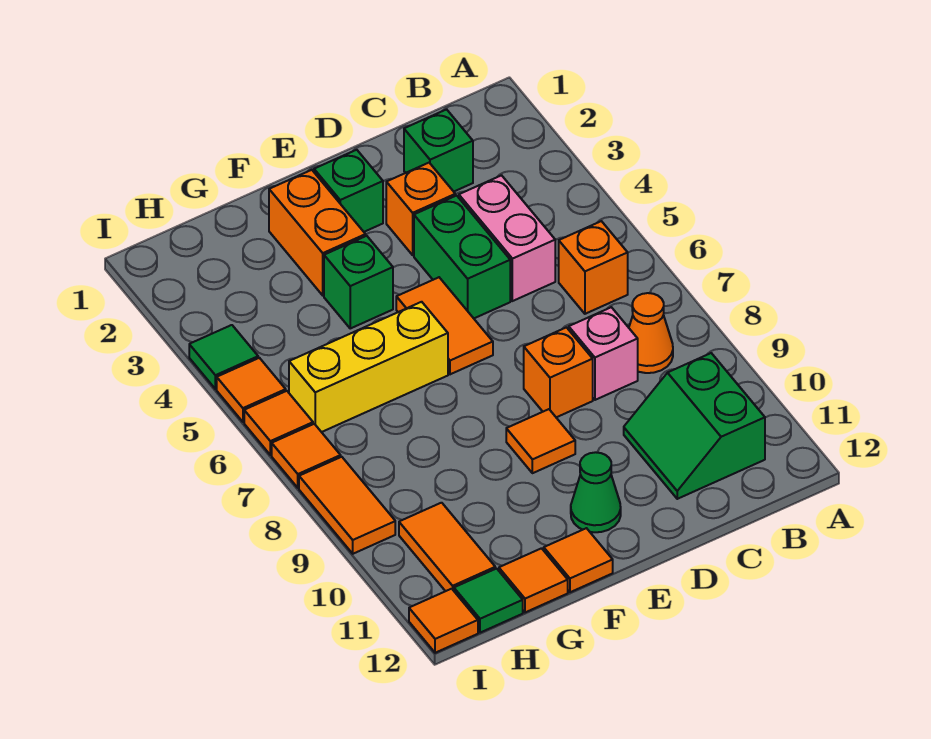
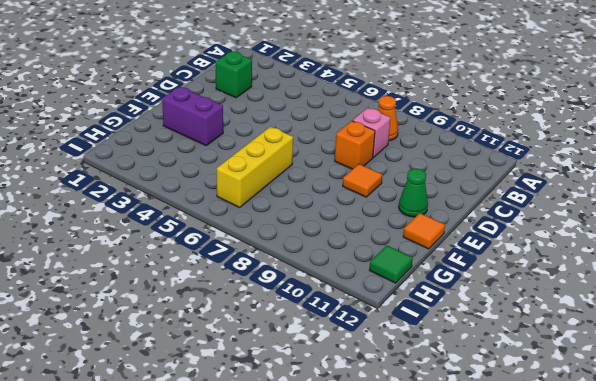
purple 1x2 brick [162,86,223,146] -> orange 1x2 brick [269,170,366,295]
none -> orange 1x1 brick [559,221,628,314]
none -> green 2x2 slope [624,353,765,499]
none -> pink 1x2 brick [459,175,555,301]

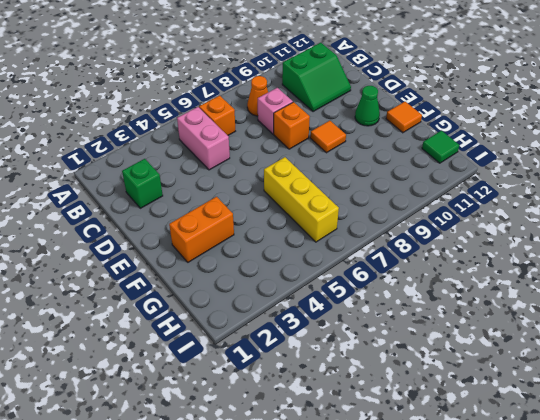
pink 1x2 brick [177,107,230,170] -> pink 1x2 brick turned to [459,175,555,301]
none -> orange 1x1 brick [386,163,455,255]
none -> green 1x2 brick [414,196,510,318]
none -> green 1x1 brick [314,150,383,232]

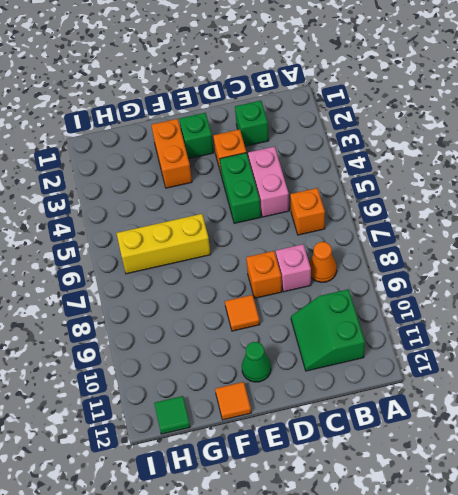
none -> orange 1x2 tile [396,277,493,374]
none -> green 1x1 brick [324,236,393,328]
none -> orange 1x1 tile [499,548,568,612]

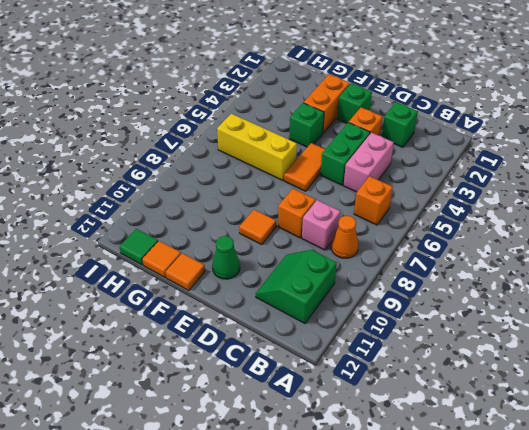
none -> orange 1x2 tile [399,503,495,591]
none -> green 1x1 tile [189,325,258,389]
none -> orange 1x1 tile [217,358,286,422]

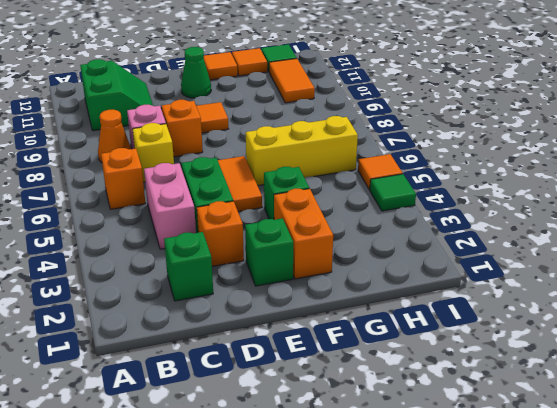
yellow 1x1 brick [132,123,174,182] -> none
none -> orange 1x1 tile [244,391,313,455]
none -> orange 1x1 tile [272,424,341,488]
none -> orange 1x2 tile [299,457,395,554]

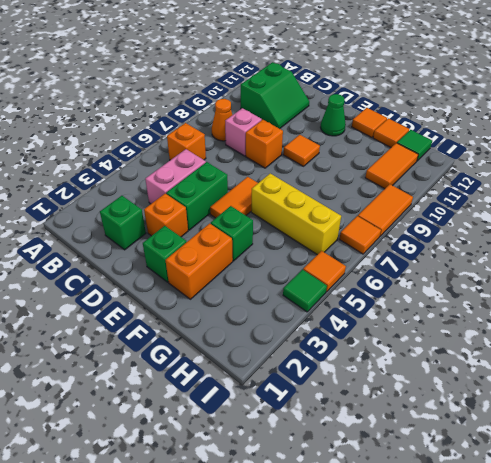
none -> orange 1x1 tile [244,391,313,455]
none -> orange 1x1 tile [409,589,478,653]

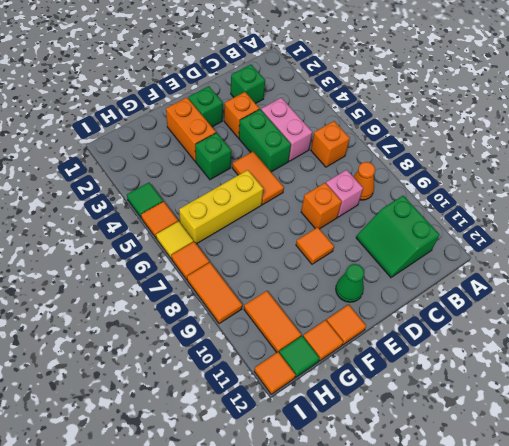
yellow 1x1 tile [156,221,193,259] -> orange 1x1 tile [244,391,313,455]

